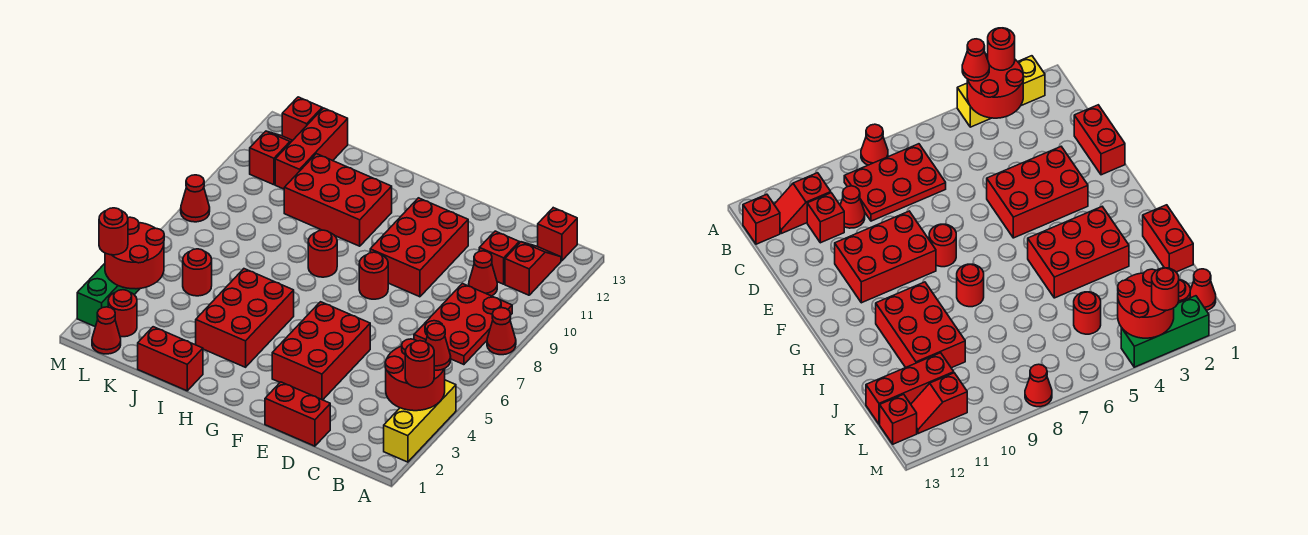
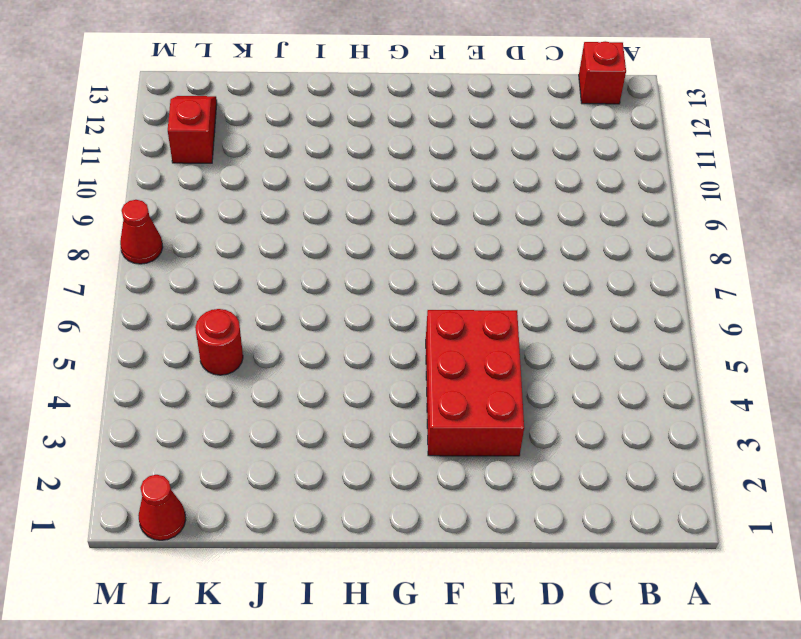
none -> yellow 1x3 brick [384,380,456,462]
none -> red 1x1 cone [487,308,516,355]
none -> red 2x3 plate [414,284,512,365]

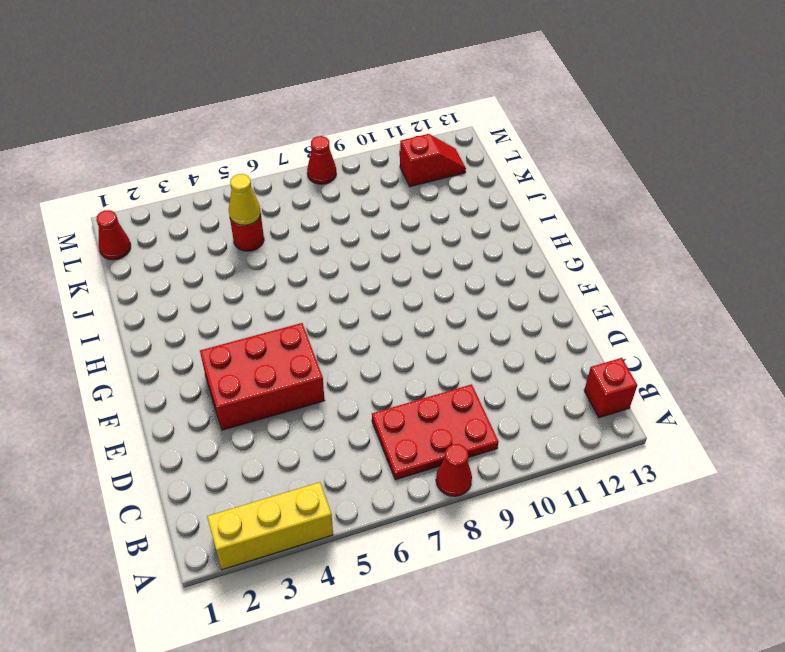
yellow 1x1 cone [229,174,261,225] -> none
none -> red 1x2 slope [505,242,561,295]
none -> red 1x1 cone [469,251,497,296]
none -> red 1x1 brick [479,231,519,284]

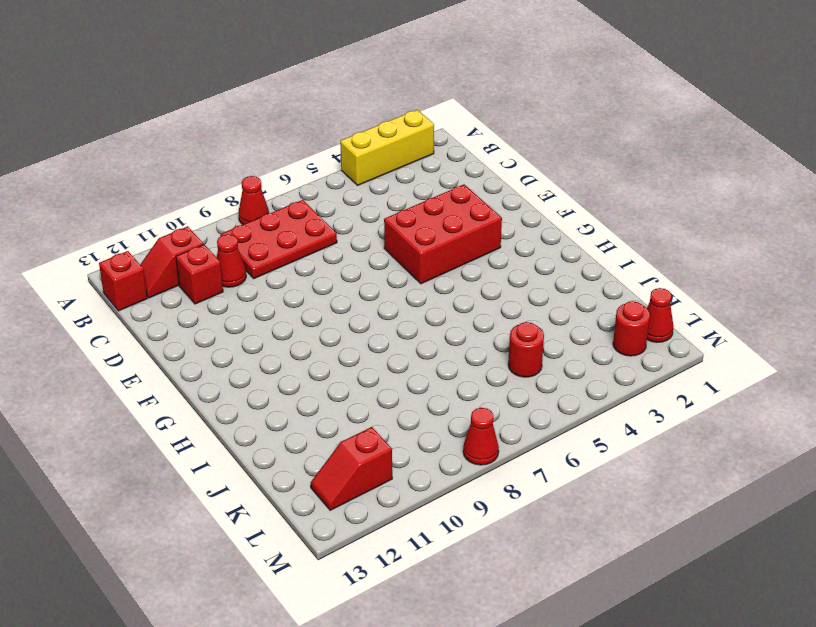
none -> red 1x2 brick [265,382,330,446]
none -> red 2x3 brick [370,198,468,297]
none -> red 1x1 round brick [359,252,388,299]

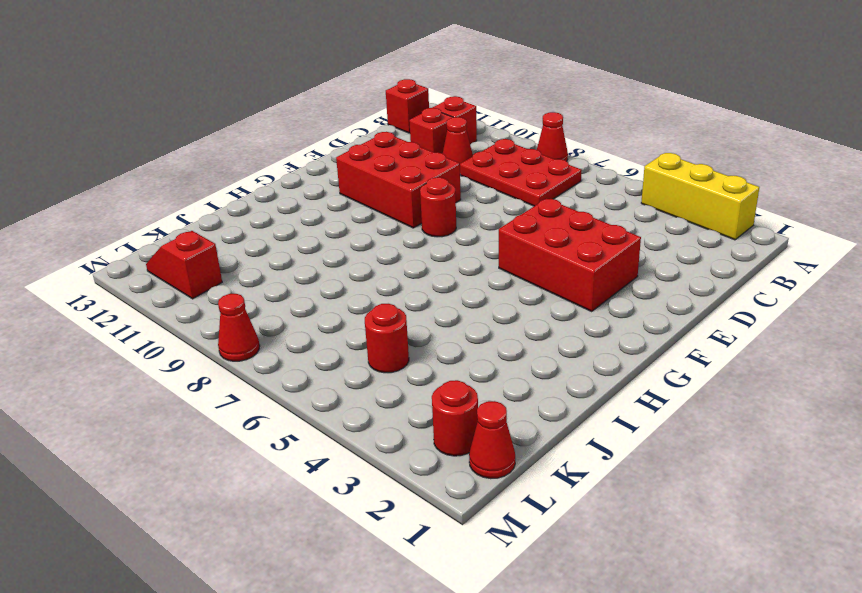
none -> red 1x2 brick [265,382,330,446]
none -> red 2x3 brick [196,269,294,367]
none -> red 1x1 round brick [308,230,337,277]

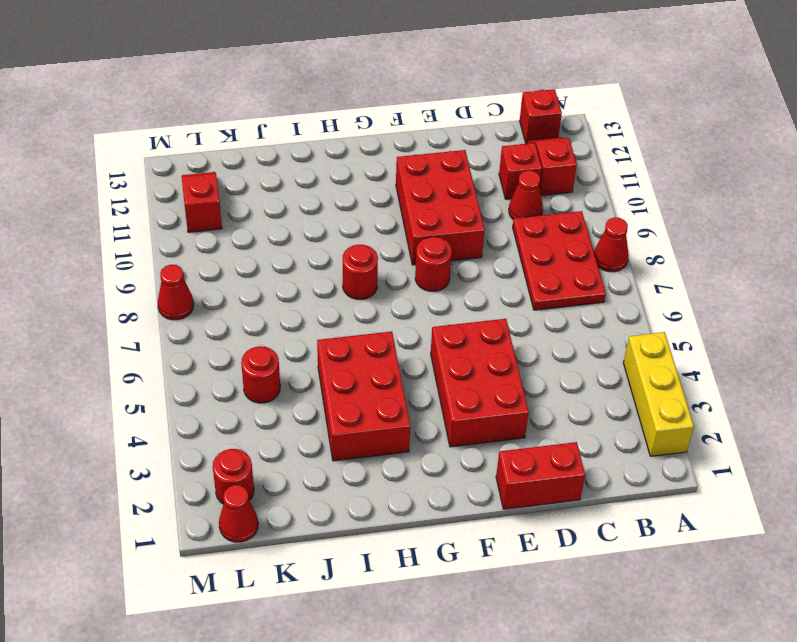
none -> red 2x3 brick [284,154,392,246]
none -> red 1x2 brick [138,327,203,391]
none -> red 1x3 brick [275,108,348,189]

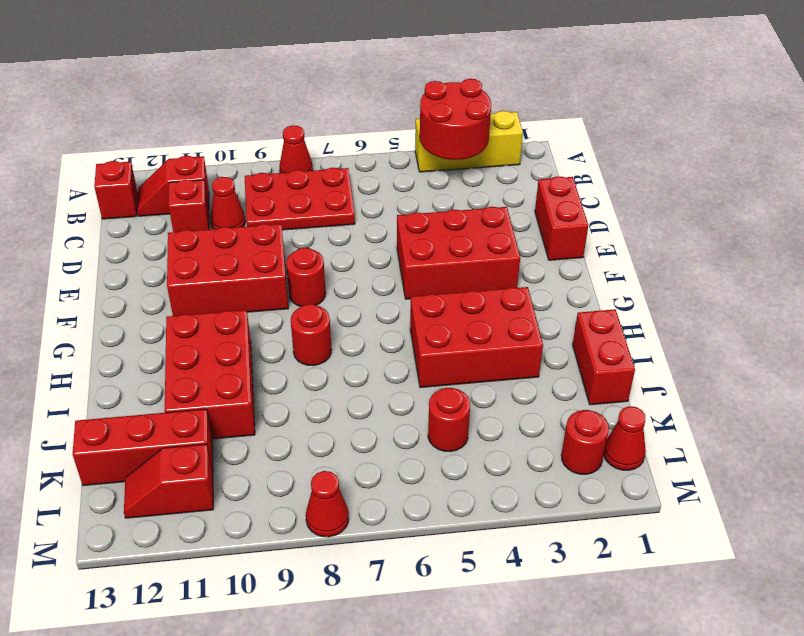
none -> red 1x1 brick [282,97,322,140]
none -> green 1x3 brick [77,264,139,327]
none -> red 2x2 round brick [105,217,164,289]

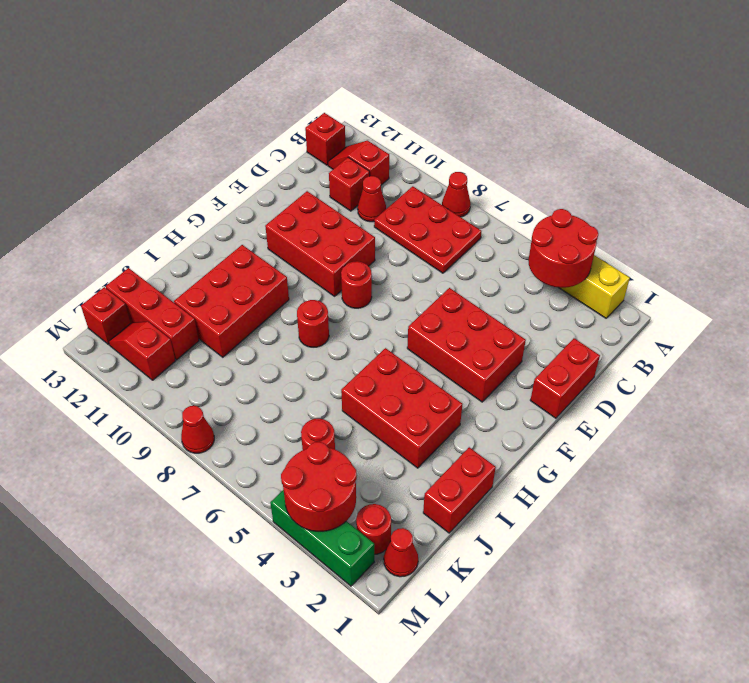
none -> red 1x1 round brick [405,341,434,388]
none -> red 1x1 cone [426,323,451,370]
none -> red 1x1 round brick [99,208,128,255]

